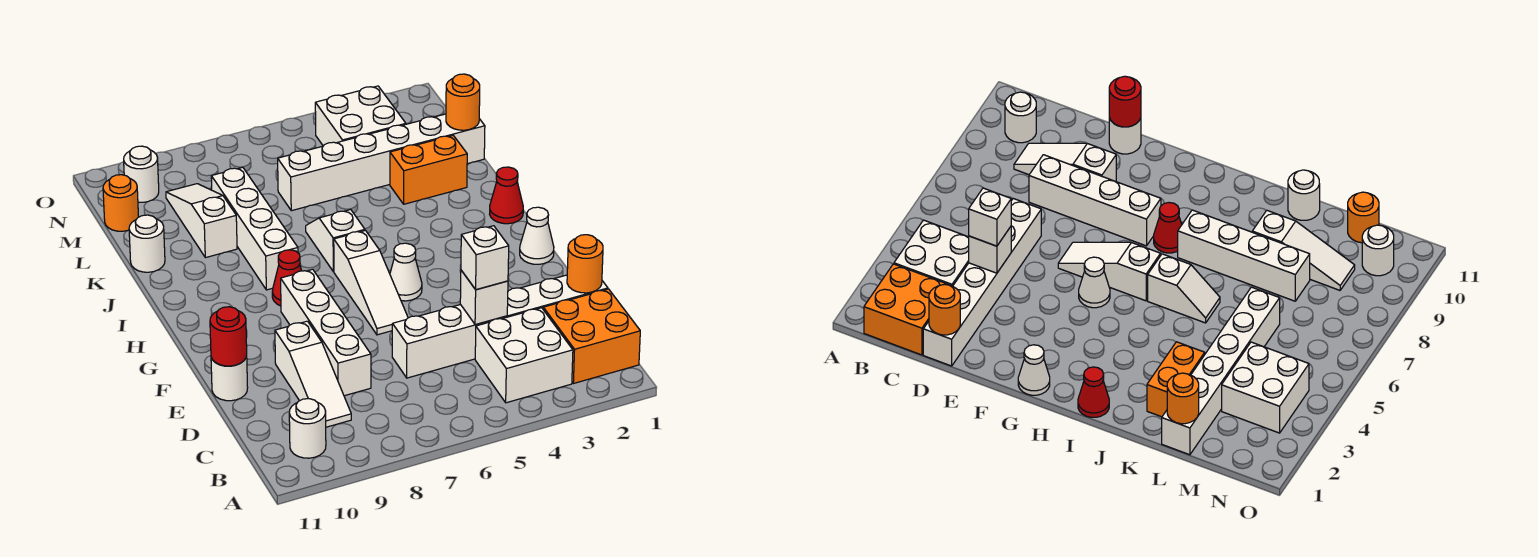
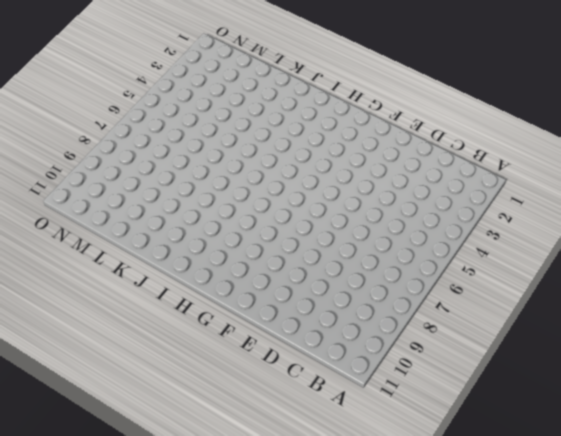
none -> orange 2x2 brick [543,289,640,384]
none -> white 2x2 brick [475,308,573,403]
none -> white 1x1 round brick [289,399,326,458]

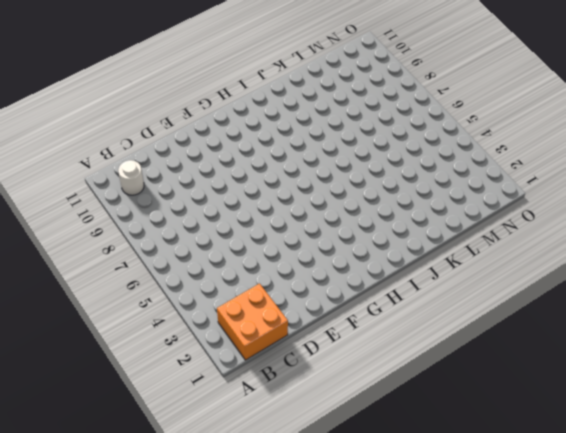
none -> white 2x2 brick [475,308,573,403]
none -> white 1x3 slope [275,321,351,427]
none -> white 1x6 brick [392,275,608,378]

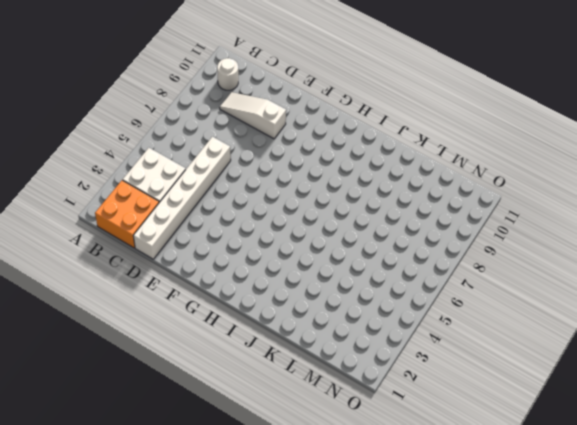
none -> white 1x4 brick [281,269,371,396]
none -> white 1x1 round brick [211,356,248,401]
none -> white 1x3 slope [334,230,408,335]

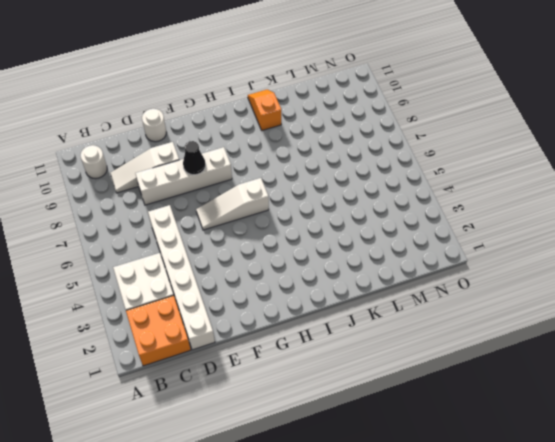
black 1x1 cone [183,141,206,175] -> none
orange 1x2 slope [248,89,281,130] -> none
none -> white 1x1 cone [520,207,554,264]
none -> white 1x1 cone [390,243,422,301]
none -> red 1x1 cone [272,250,302,306]

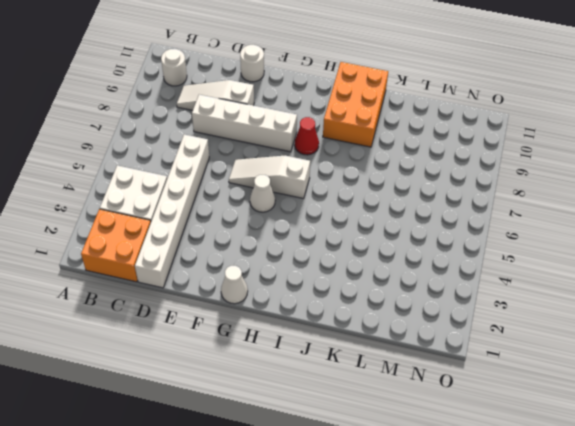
orange 2x3 brick [323,62,388,147] -> none
none -> red 1x1 cone [490,167,523,224]
none -> white 1x2 slope [306,210,365,272]
none -> white 1x4 brick [211,167,298,290]

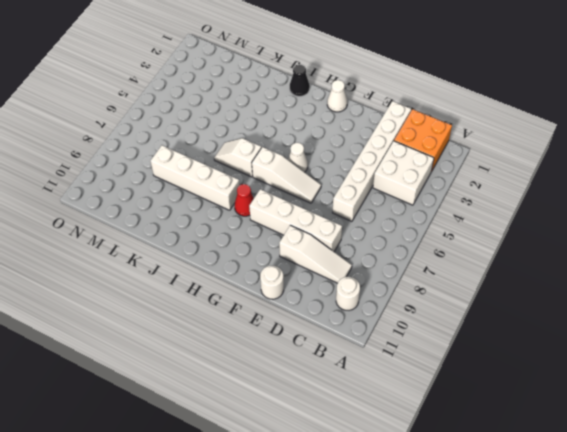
black 1x1 cone [290,64,310,96] -> red 1x1 cone [490,167,523,224]
none -> orange 1x2 brick [390,135,467,204]
none -> white 1x3 slope [166,184,237,258]
none -> white 1x1 round brick [129,215,165,272]

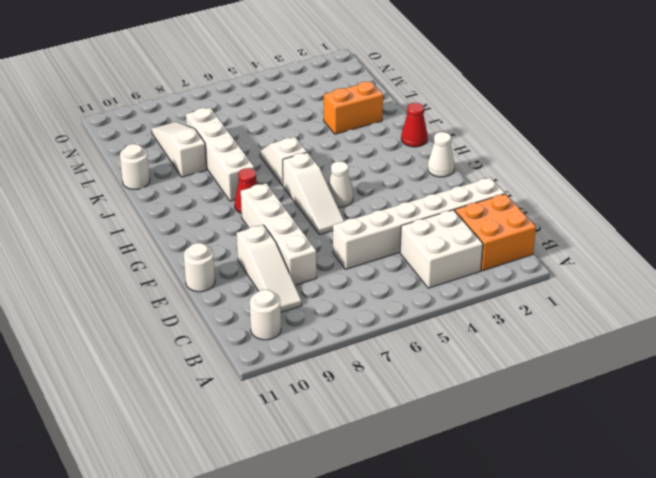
none -> white 1x6 brick [278,114,485,211]
none -> white 2x2 brick [315,86,406,146]
none -> orange 1x1 round brick [103,175,139,231]

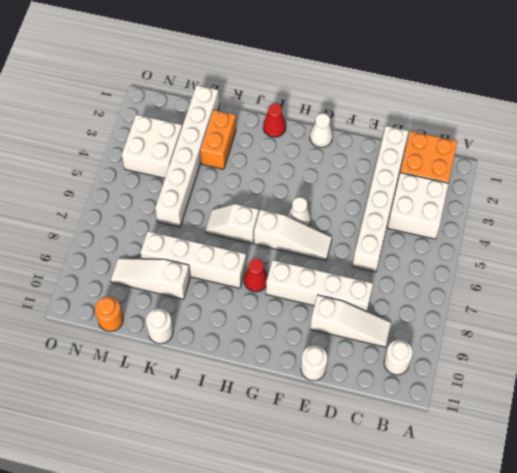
none -> white 1x1 round brick [124,146,159,202]
none -> orange 1x1 round brick [567,235,603,293]
none -> white 1x1 brick [460,270,508,325]

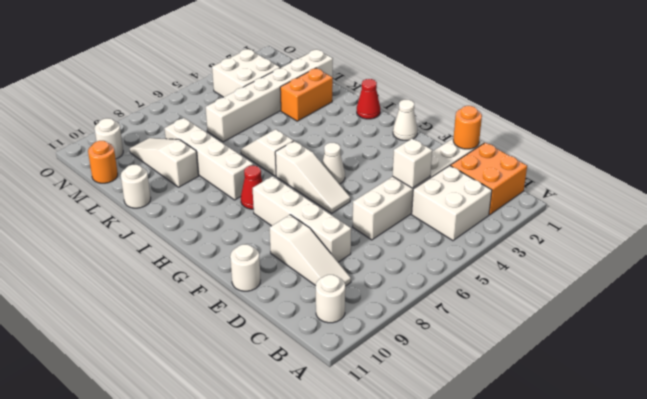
none -> red 1x1 round brick [210,307,247,366]
none -> orange 1x1 round brick [446,74,480,130]
none -> white 1x1 brick [461,226,509,289]

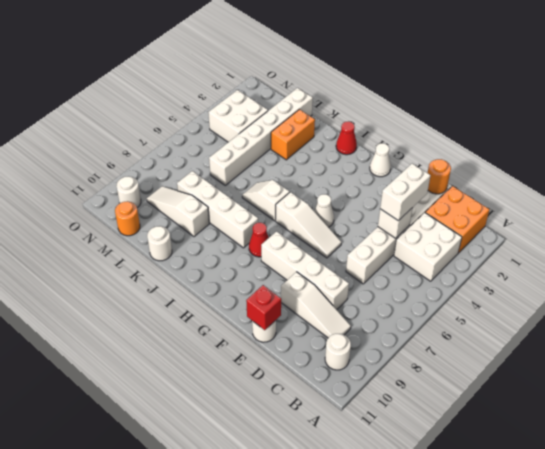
white 1x2 brick [380,164,431,220] -> white 1x1 brick [461,226,509,289]
red 1x1 brick [246,285,281,330] -> red 1x1 round brick [210,307,247,366]
none -> orange 1x1 round brick [446,74,480,130]

